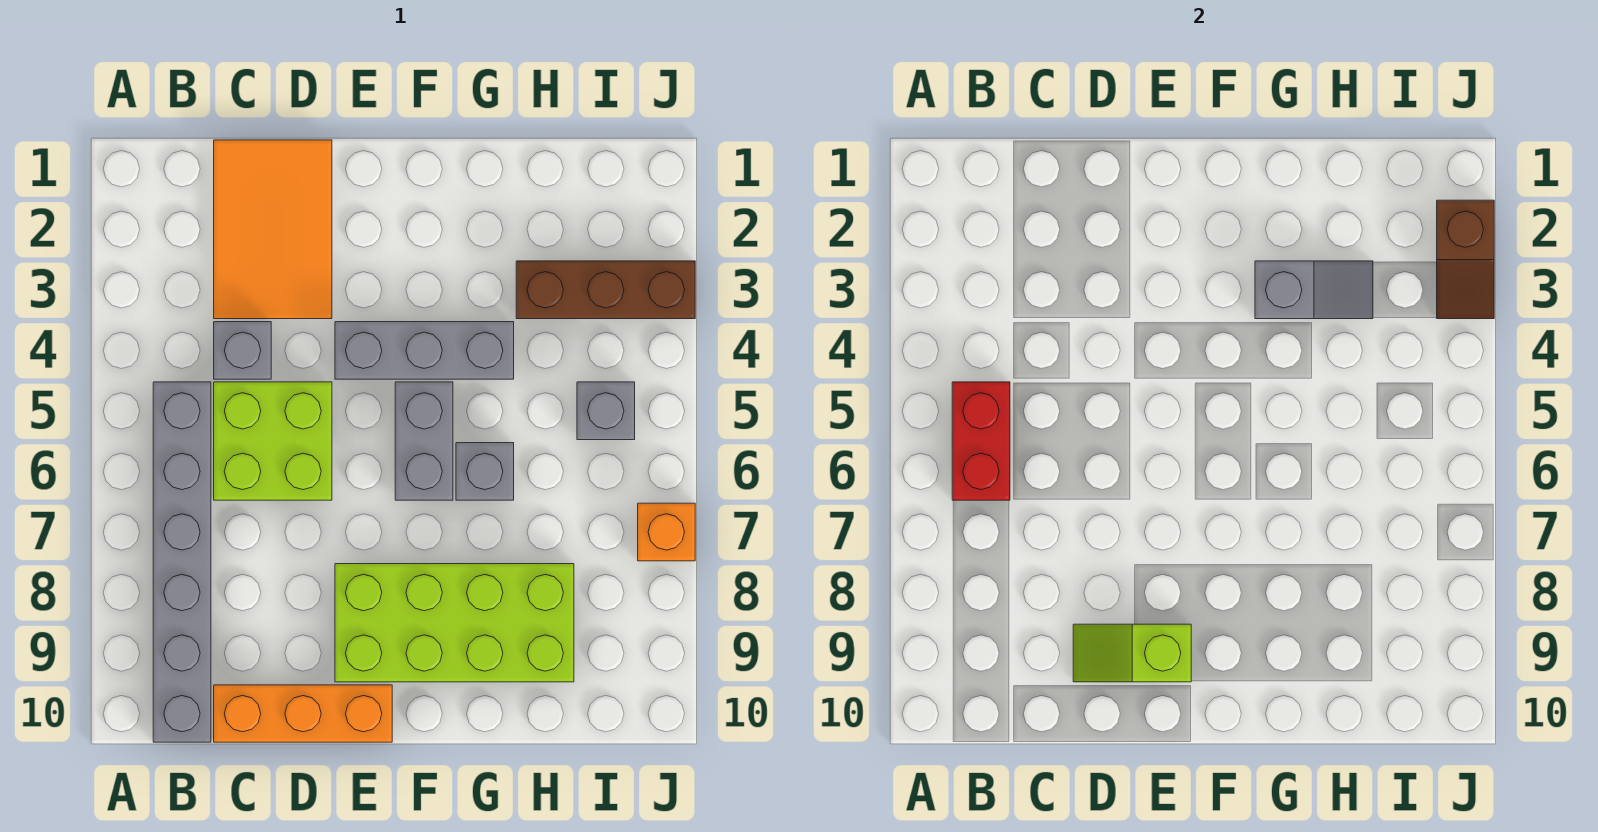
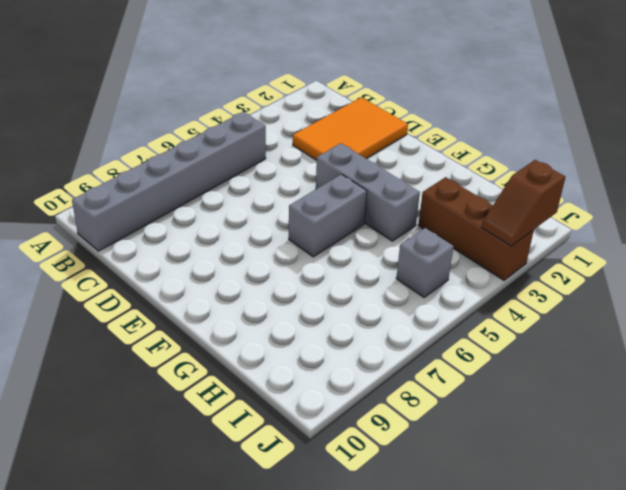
none -> grey 1x1 brick [214,322,271,379]
none -> lime 2x2 brick [214,382,332,500]
none -> orange 1x3 brick [214,685,392,742]

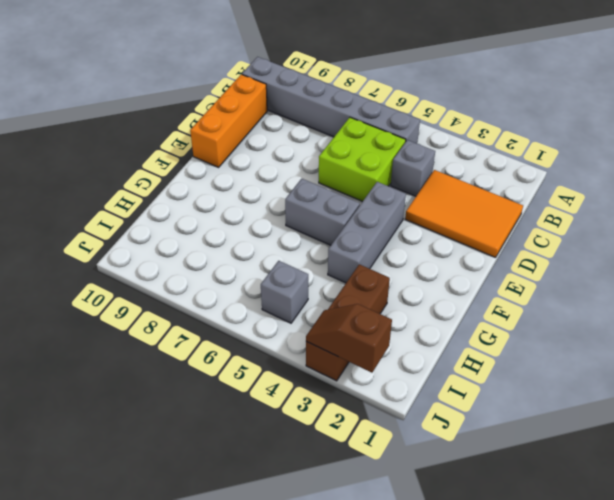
none -> lime 2x4 brick [335,564,574,682]
none -> grey 1x1 brick [456,443,514,500]
none -> orange 1x1 brick [638,503,695,561]

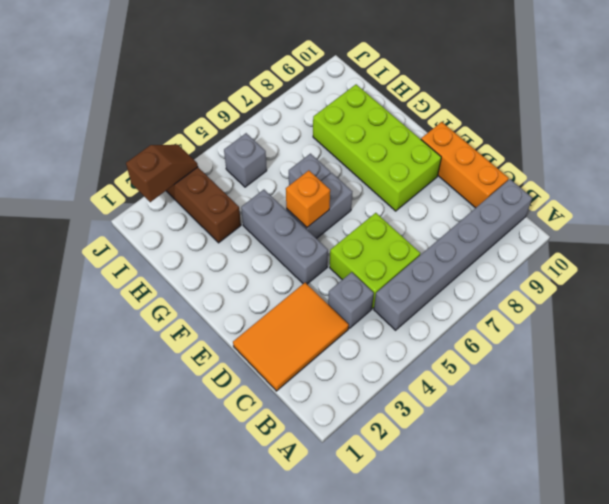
orange 1x1 brick [286,170,330,227] -> orange 1x1 brick moved to [638,503,695,561]
none -> red 1x2 brick [952,382,1010,500]
none -> lime 1x2 slope [1073,624,1191,682]
none -> grey 1x2 slope [1255,261,1373,319]

